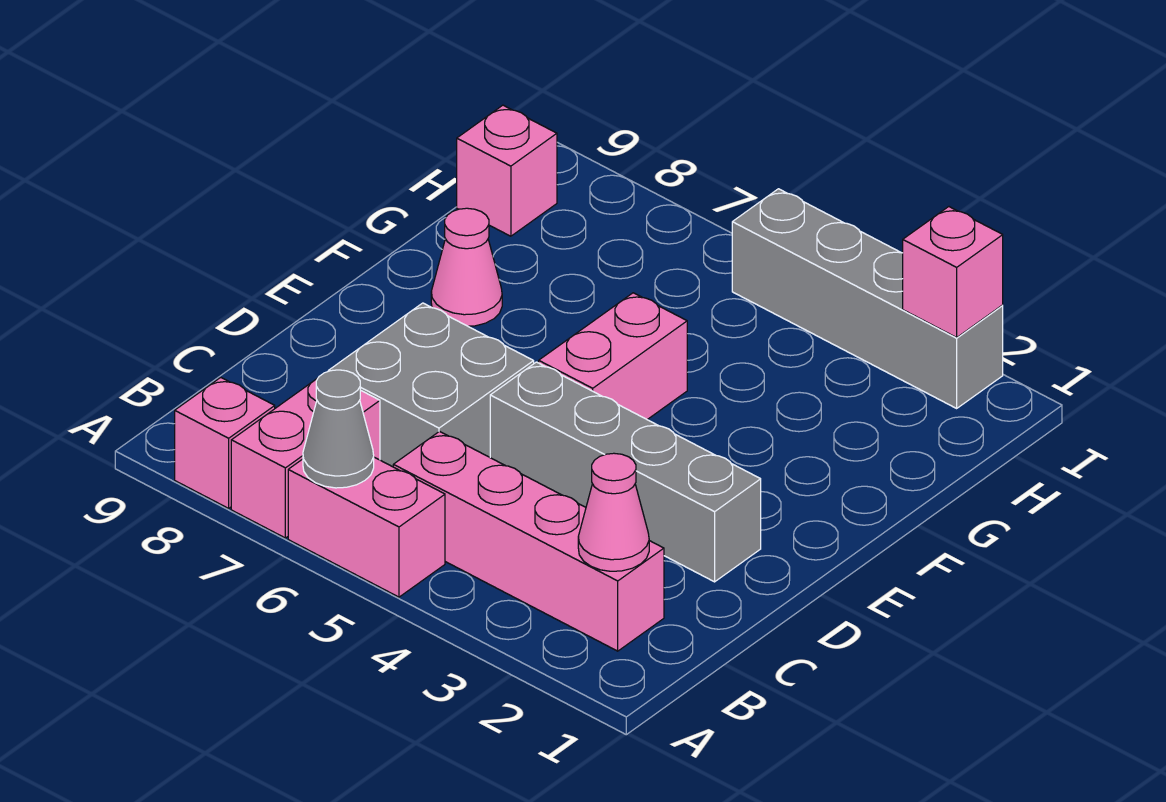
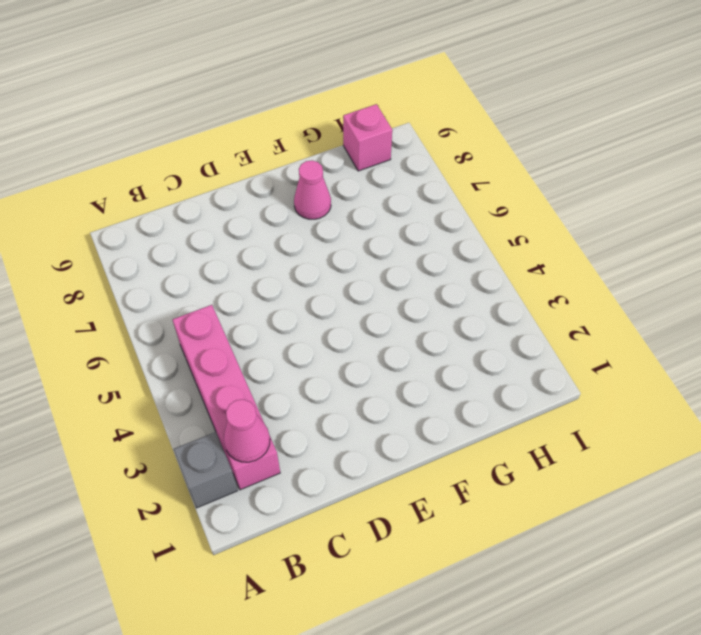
grey 1x1 brick [174,432,238,508] -> none
none -> pink 1x2 brick [288,457,445,597]
none -> pink 1x2 brick [231,378,380,538]
none -> pink 1x1 brick [175,377,275,508]

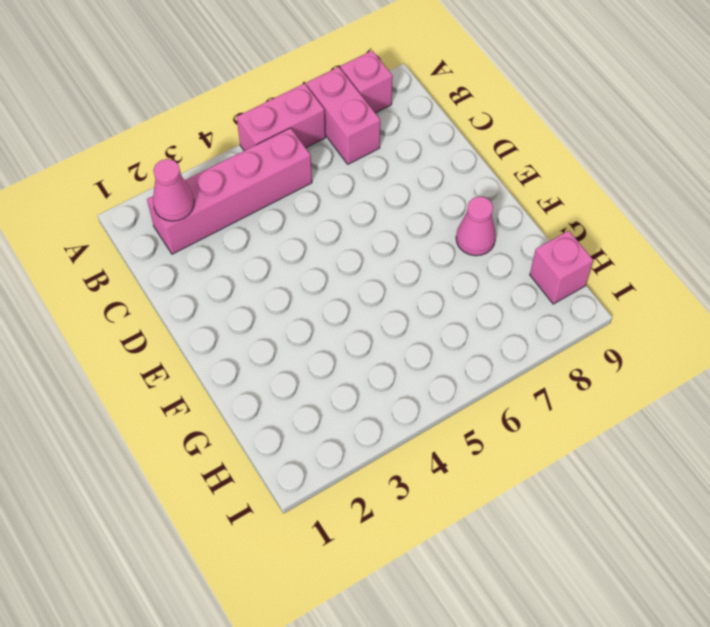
none -> grey 2x2 brick [328,303,534,467]
none -> grey 1x4 brick [490,362,761,582]
none -> pink 1x2 brick [539,293,687,419]

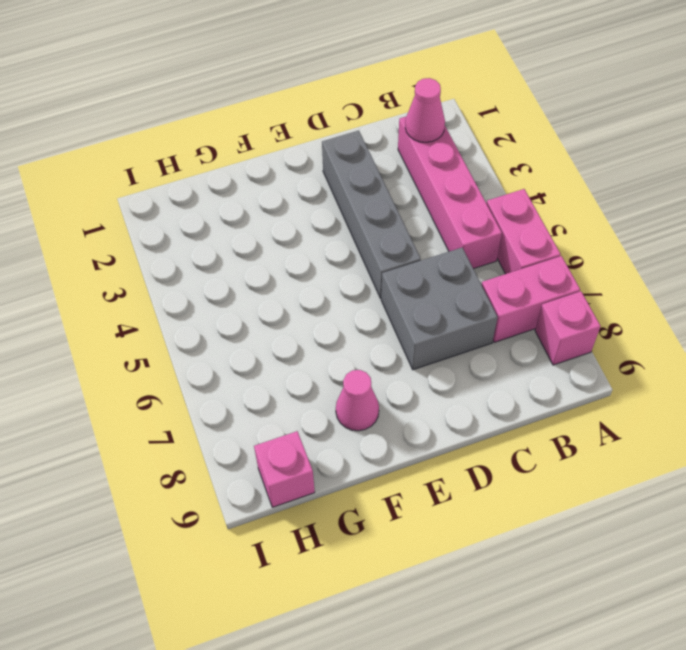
none -> pink 1x2 brick [539,293,687,419]
none -> grey 1x4 brick [732,189,1003,408]
none -> grey 1x1 cone [303,370,374,488]

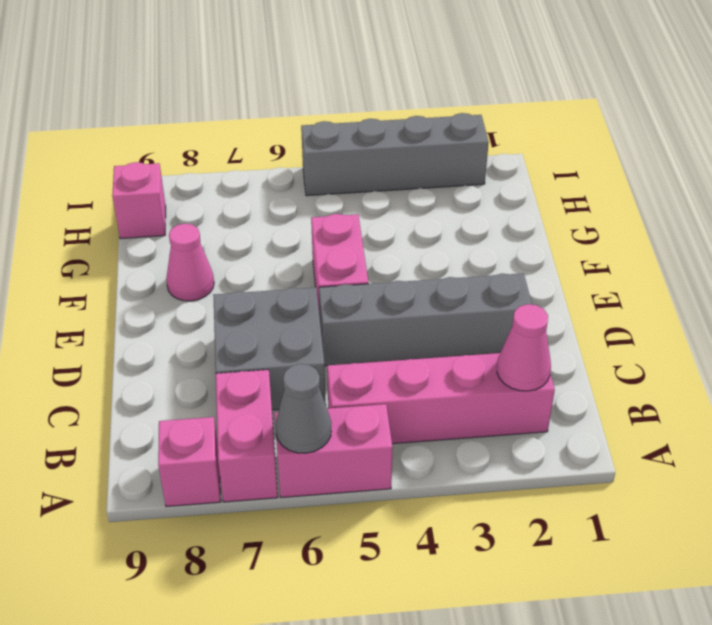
none -> pink 1x1 brick [903,207,1003,337]

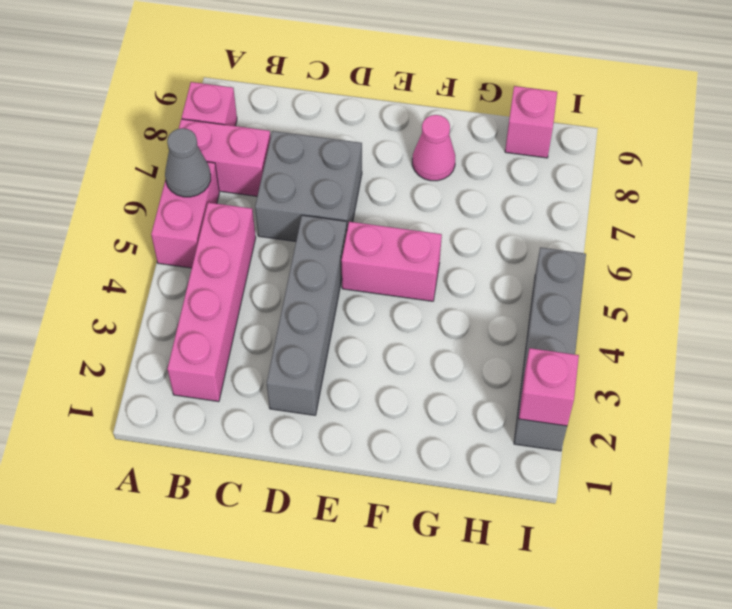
none -> pink 1x1 cone [578,453,649,571]

